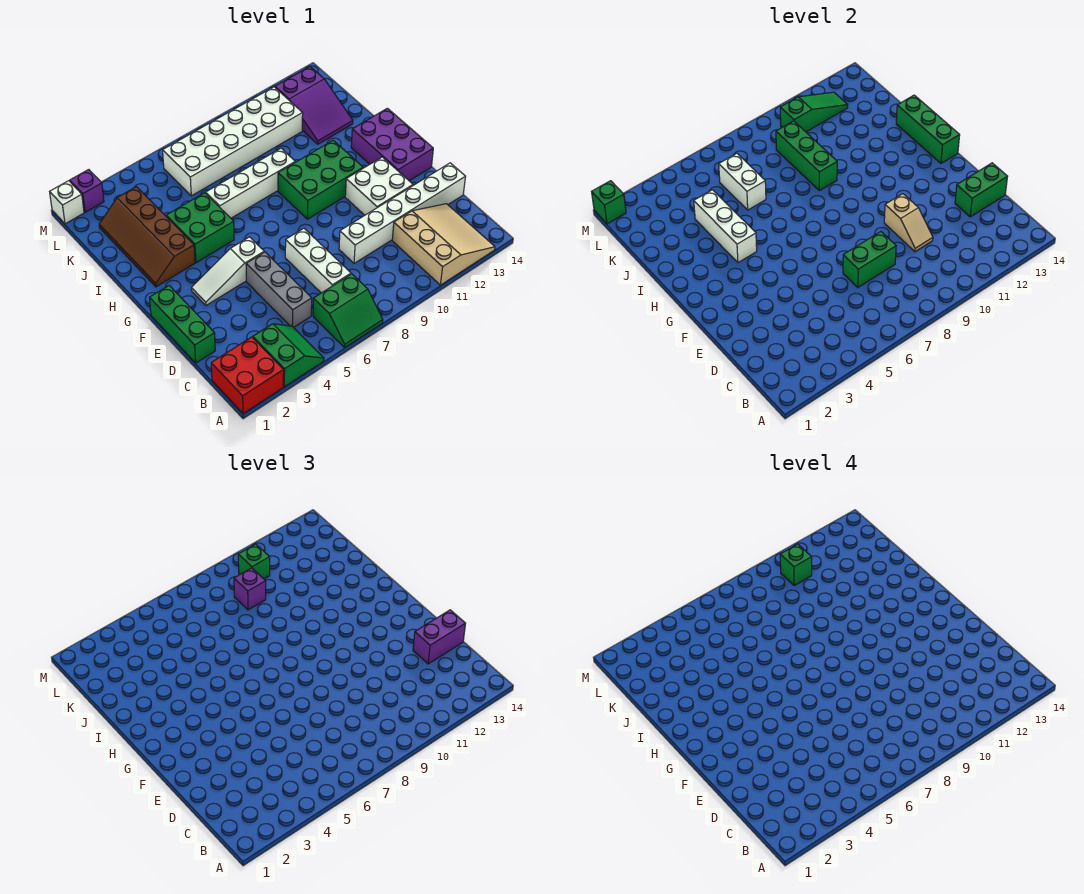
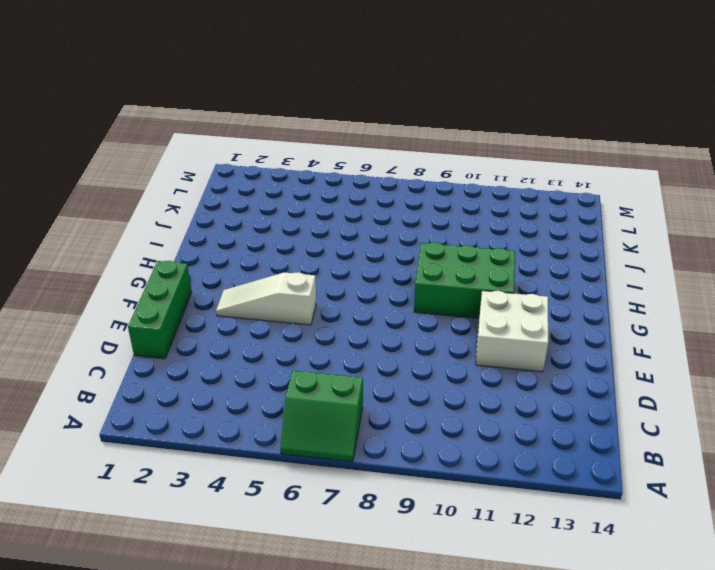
none -> red 2x2 brick [211,337,284,414]
none -> green 2x2 slope [253,324,324,387]
none -> tan 3x3 slope [392,204,495,285]
none -> grey 1x3 brick [246,252,312,327]

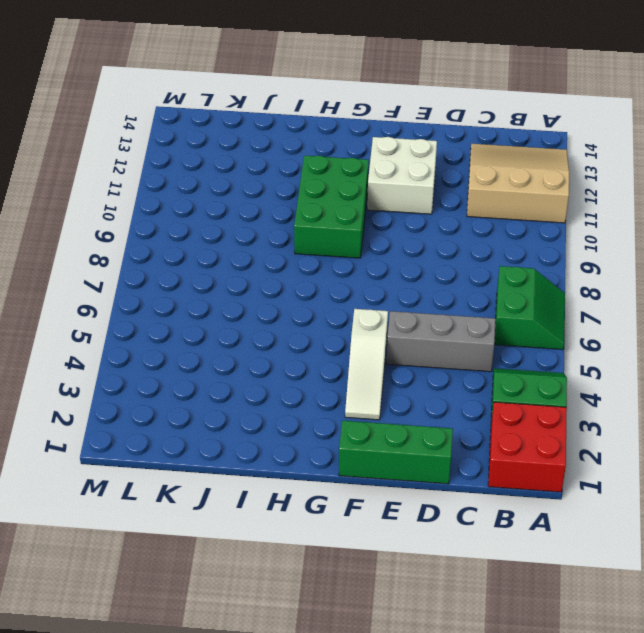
none -> white 1x3 brick [285,229,351,293]
none -> white 1x6 brick [339,163,466,263]
none -> purple 2x3 brick [351,108,433,181]
none -> brown 2x4 slope [99,187,195,287]

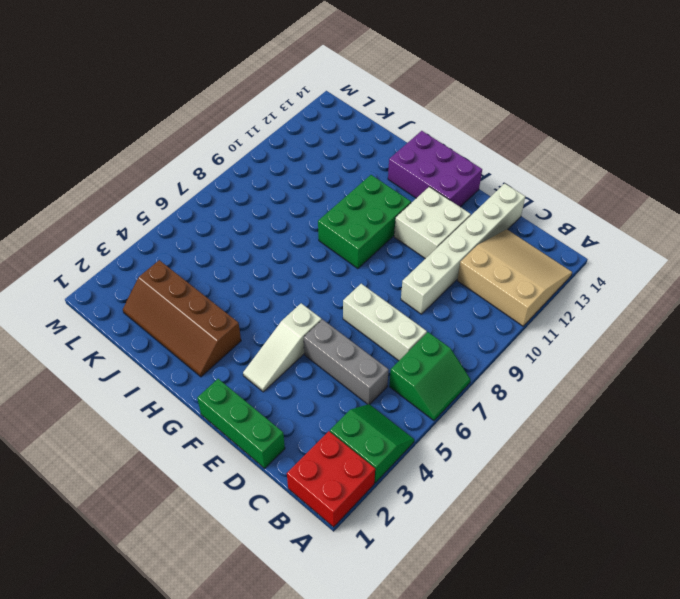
none -> green 2x2 brick [166,193,234,263]
none -> white 1x4 brick [206,148,295,218]
none -> purple 2x3 slope [275,67,353,144]
none -> white 2x6 brick [163,87,303,196]

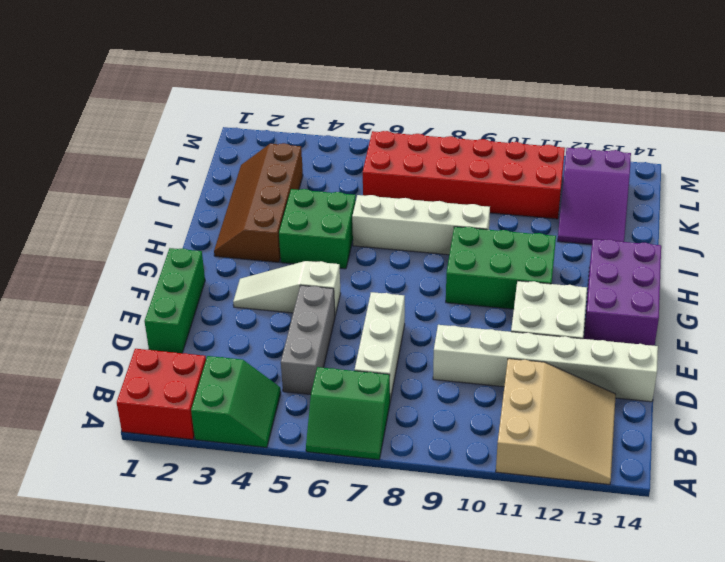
red 2x6 brick [363,131,565,219] -> white 2x6 brick [163,87,303,196]
none -> white 1x1 brick [50,181,84,224]
none -> purple 1x1 brick [70,170,104,212]
none -> green 1x2 brick [843,232,896,287]
none -> tan 1x2 slope [884,194,933,252]

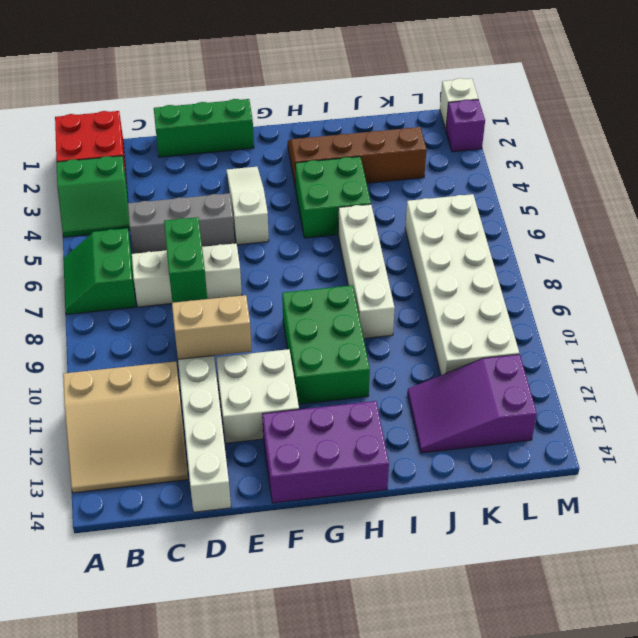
tan 1x2 brick [172,295,252,359] -> tan 1x2 slope [884,194,933,252]
none -> green 1x2 brick [955,163,1008,217]
none -> green 1x3 brick [896,95,960,163]
none -> white 1x3 brick [694,190,757,263]
none -> green 1x3 brick [776,121,837,191]

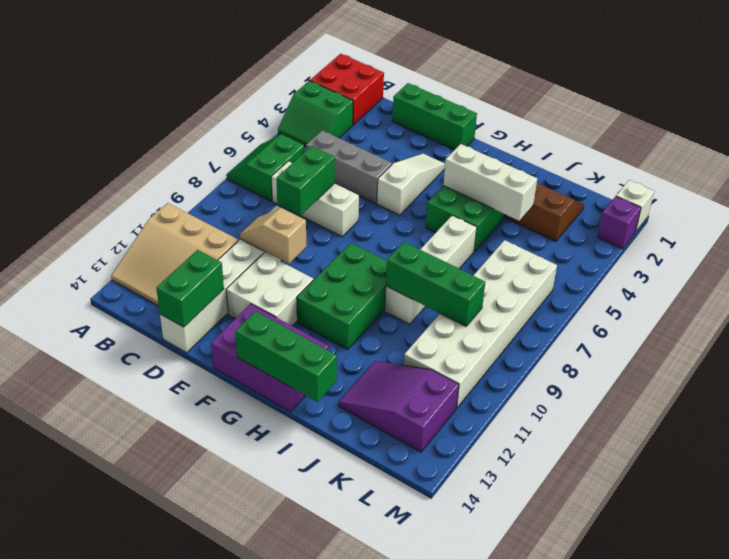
none -> white 1x2 brick [719,154,766,210]
none -> green 1x3 slope [780,92,848,132]
none -> green 1x1 brick [592,181,626,224]
none -> purple 1x2 brick [413,610,466,664]

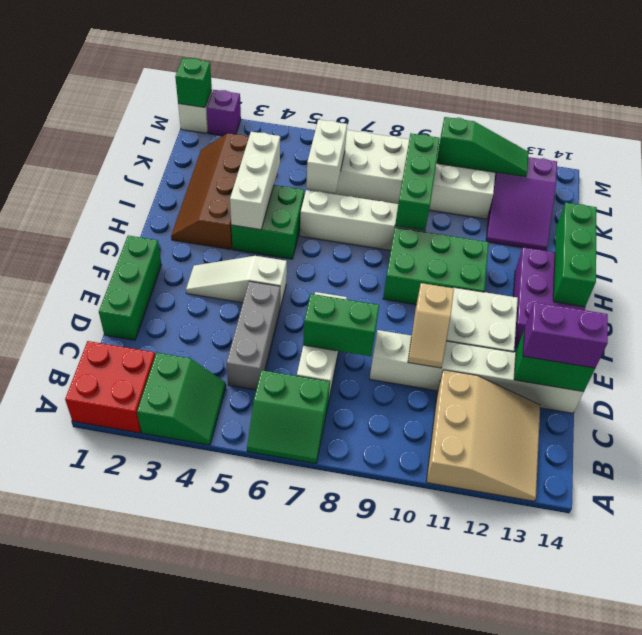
none -> purple 1x1 brick [234,568,266,610]
none -> green 1x1 brick [238,544,270,579]
none -> green 1x1 brick [780,544,812,585]

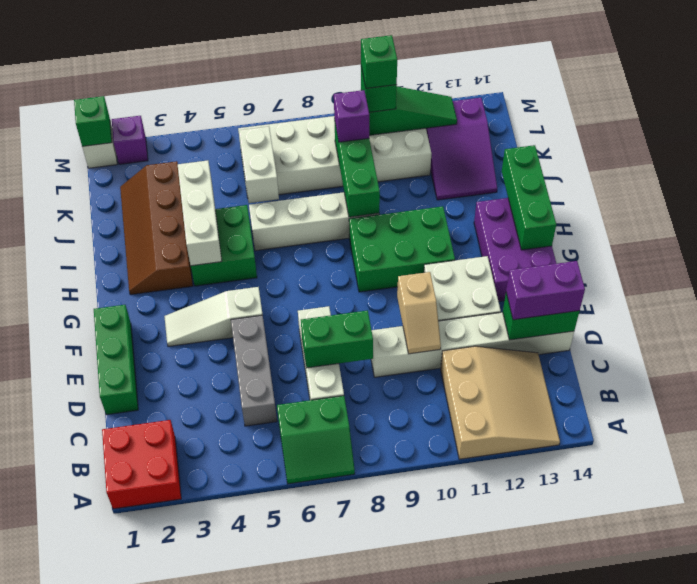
none -> green 2x2 slope [253,324,324,387]

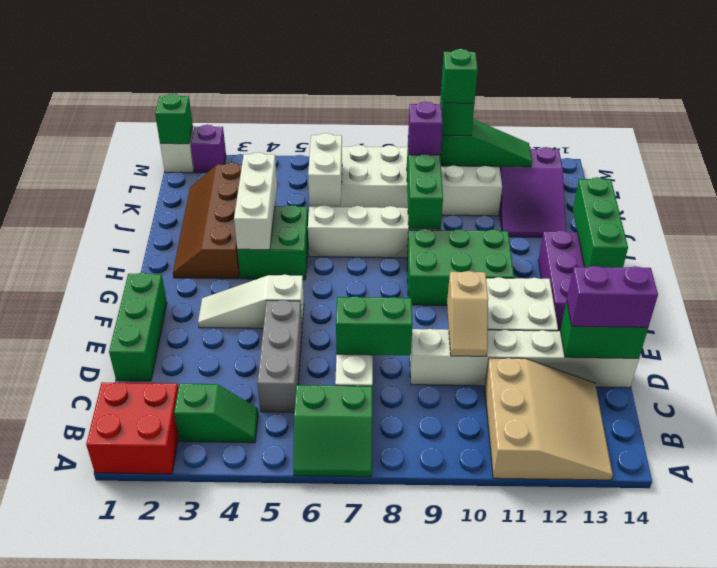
green 1x2 slope [174,384,258,443] -> green 2x2 slope [253,324,324,387]

